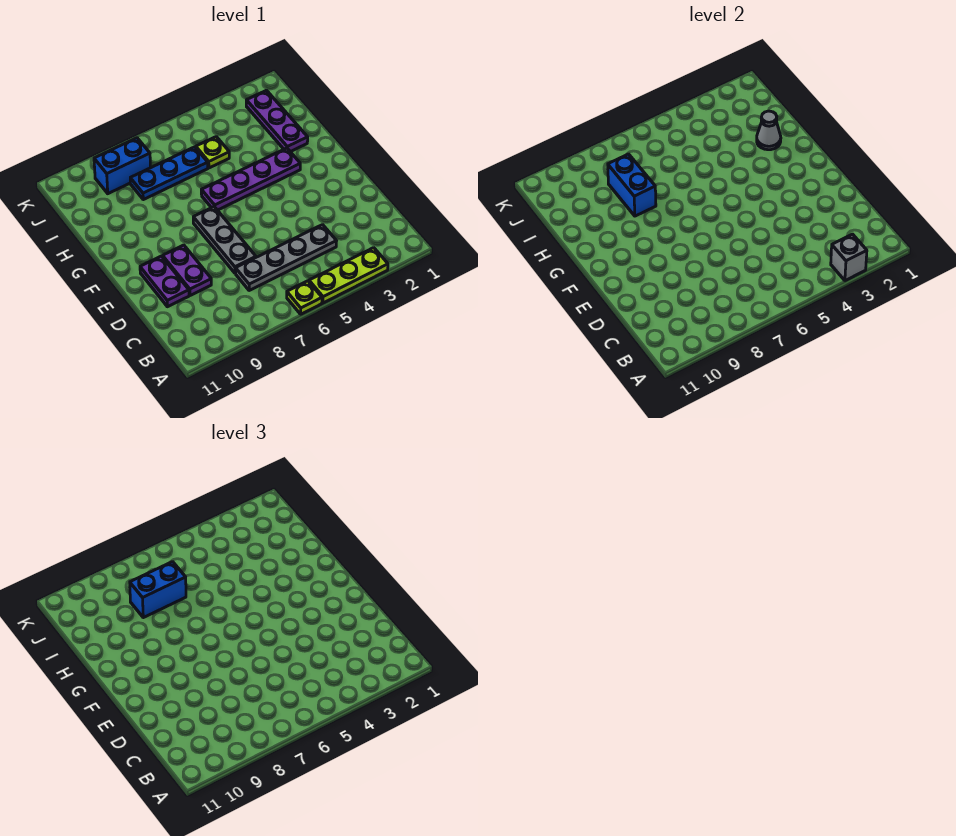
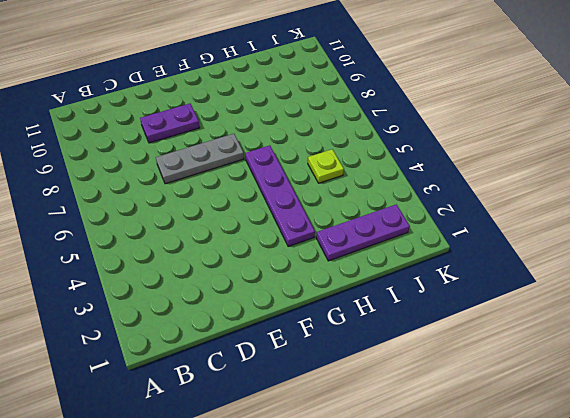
none -> lime 1x3 plate [309,248,388,303]
none -> lime 1x1 plate [287,281,322,314]
none -> grey 1x4 plate [236,225,336,290]

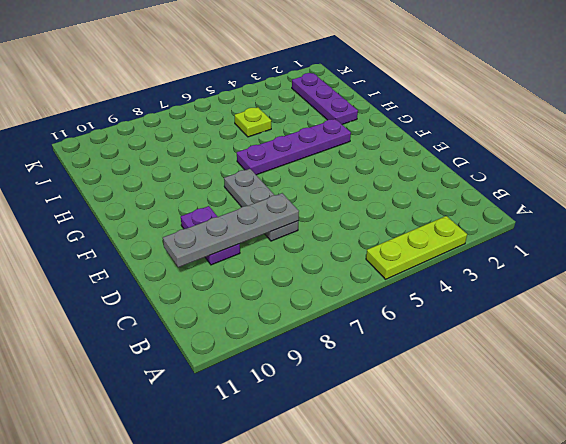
grey 1x4 plate [163,193,299,267] -> grey 1x4 plate moved to [236,225,336,290]
none -> lime 1x1 plate [287,281,322,314]
none -> purple 1x2 plate [140,256,189,307]
none -> blue 1x3 plate [130,147,208,200]

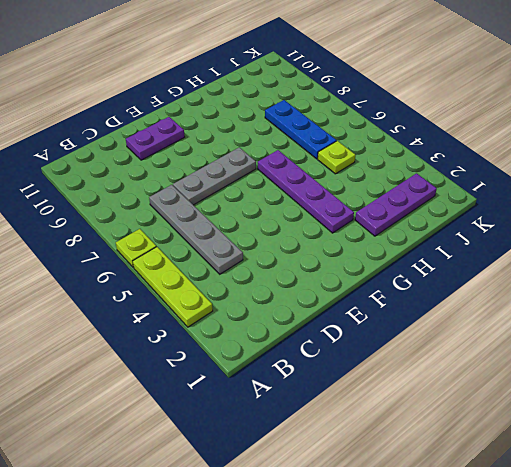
none -> purple 1x2 plate [163,245,211,296]
none -> blue 1x2 brick [94,138,151,194]
none -> grey 1x1 brick [831,234,867,281]

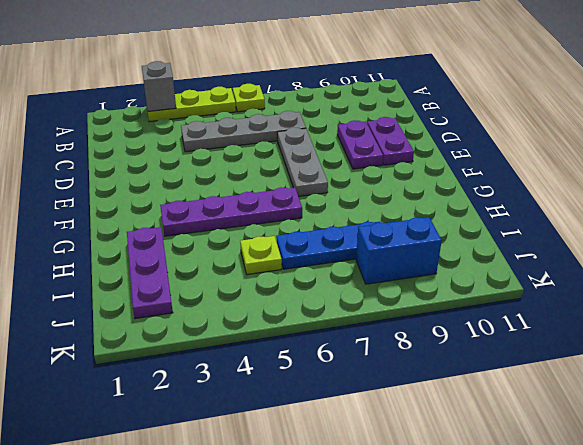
none -> grey 1x1 cone [757,111,781,150]
none -> blue 1x2 brick [608,154,656,216]
none -> blue 1x2 brick [130,562,186,618]

